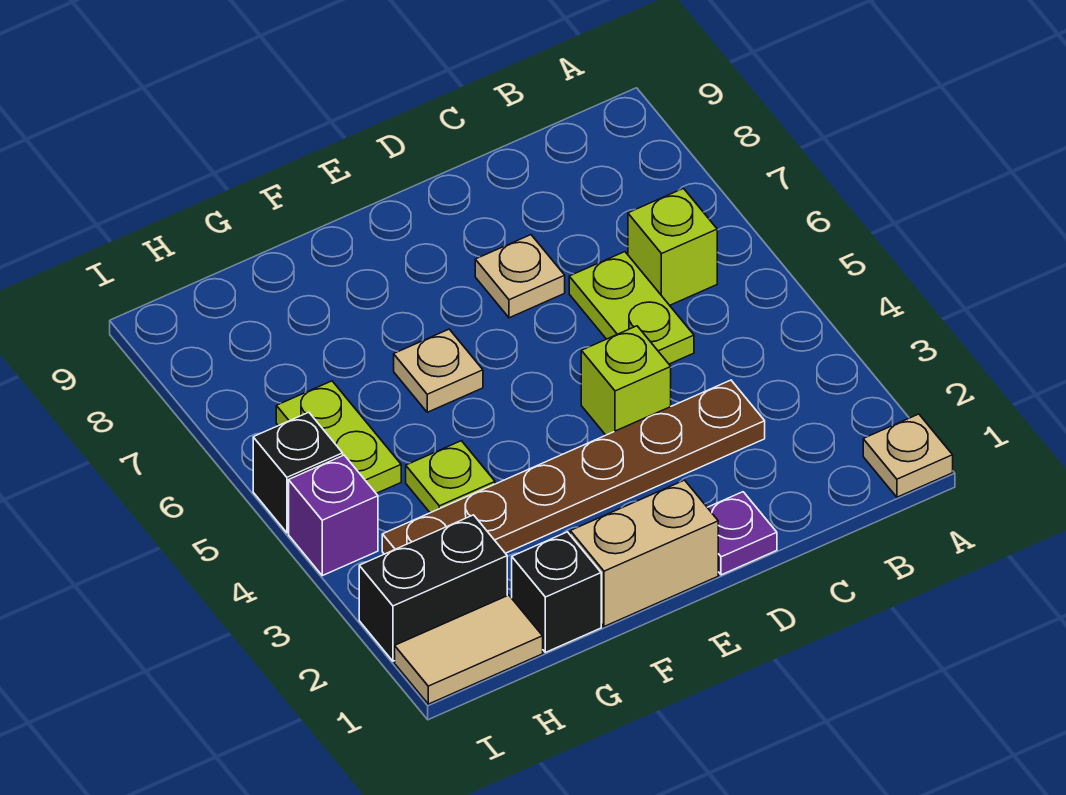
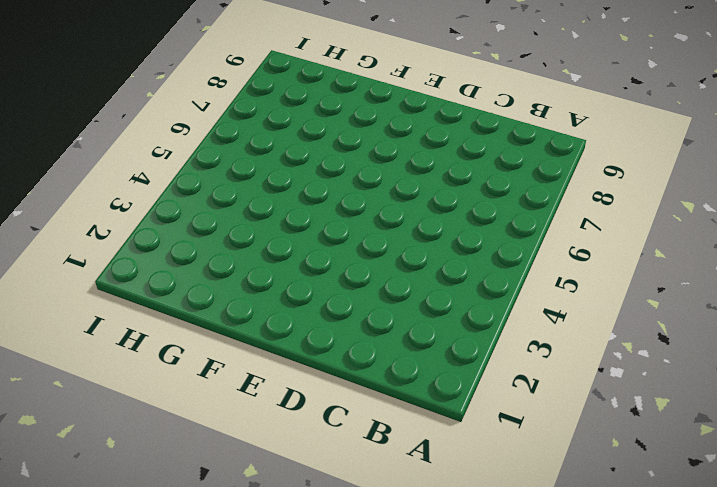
none -> tan 1x1 plate [863,414,953,497]
none -> lime 1x1 brick [628,188,717,305]
none -> brown 1x6 plate [382,380,765,554]

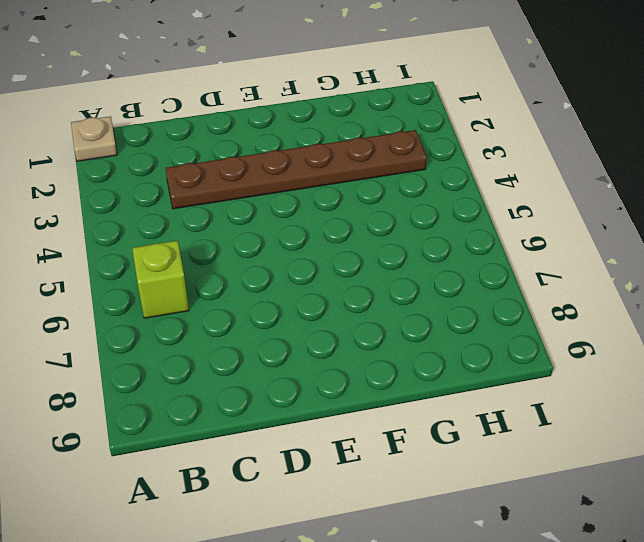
none -> lime 1x2 plate [569,252,694,364]
none -> purple 1x1 plate [707,492,777,575]
none -> lime 1x1 brick [581,326,671,435]

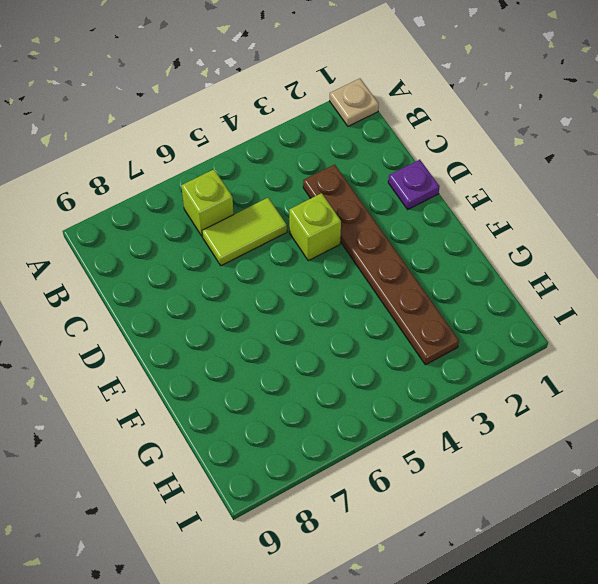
lime 1x2 tile [202,198,287,266] -> lime 1x2 plate [569,252,694,364]
none -> tan 1x1 plate [475,235,565,318]
none -> tan 1x2 brick [570,480,718,627]
none -> tan 1x1 plate [394,329,483,412]

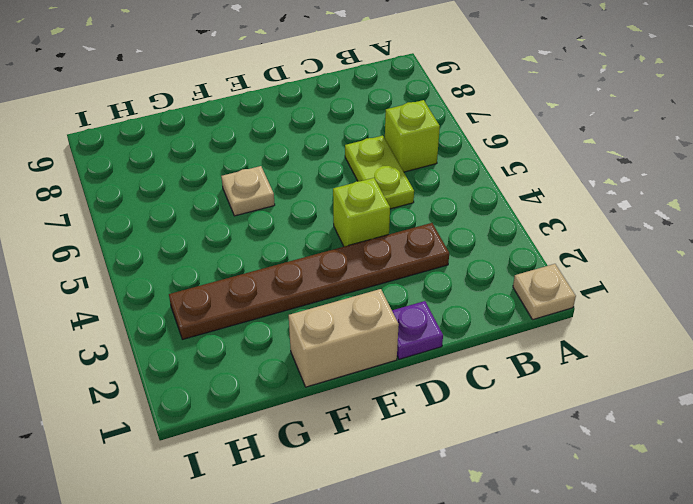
none -> tan 1x1 plate [475,235,565,318]
none -> black 1x1 brick [512,532,601,652]
none -> lime 1x1 plate [406,441,495,513]

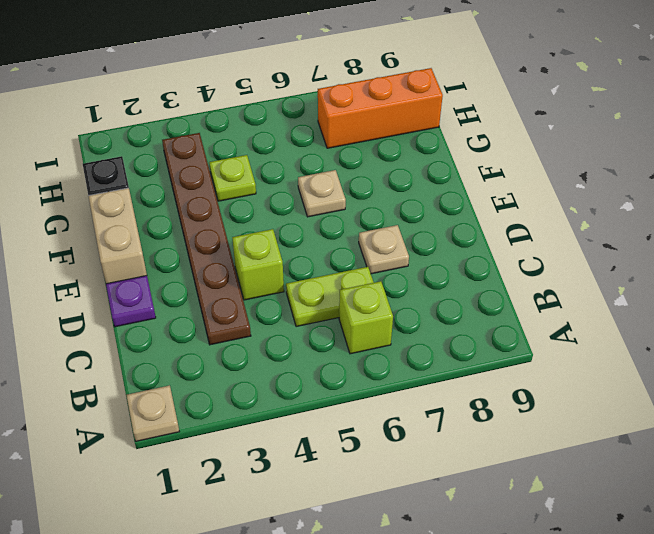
orange 1x3 brick [318,68,443,148] -> none
none -> tan 1x2 tile [395,595,543,704]
none -> black 1x2 brick [359,515,507,661]
none -> lime 1x2 plate [276,381,401,493]

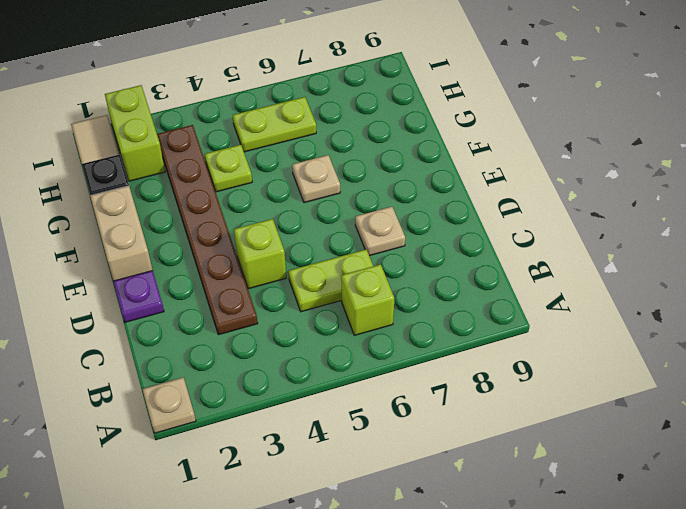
lime 1x2 brick [105,85,165,181] -> black 1x2 brick [359,515,507,661]
none -> purple 1x1 brick [289,455,378,576]
none -> black 1x1 brick [253,412,343,533]

